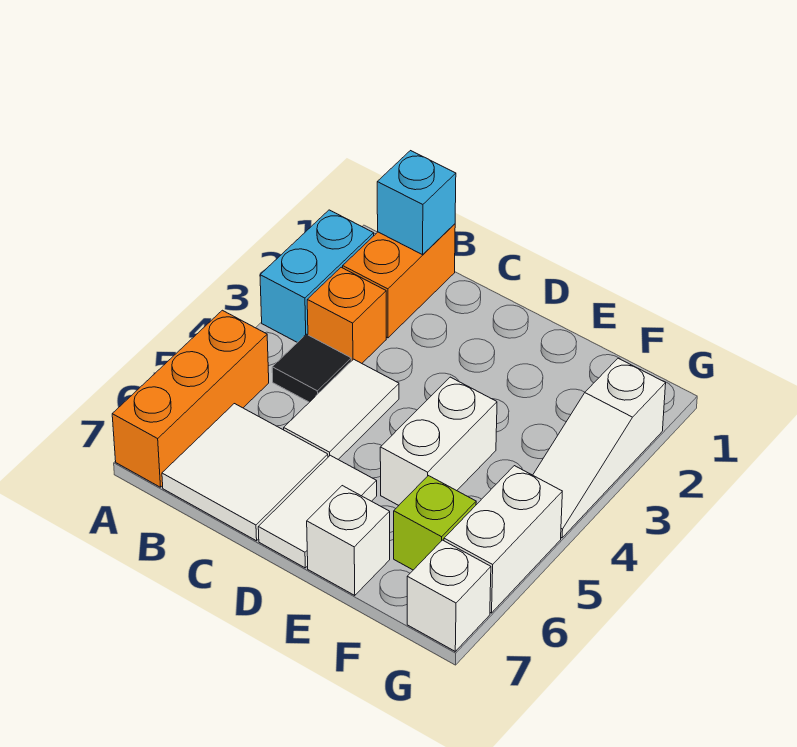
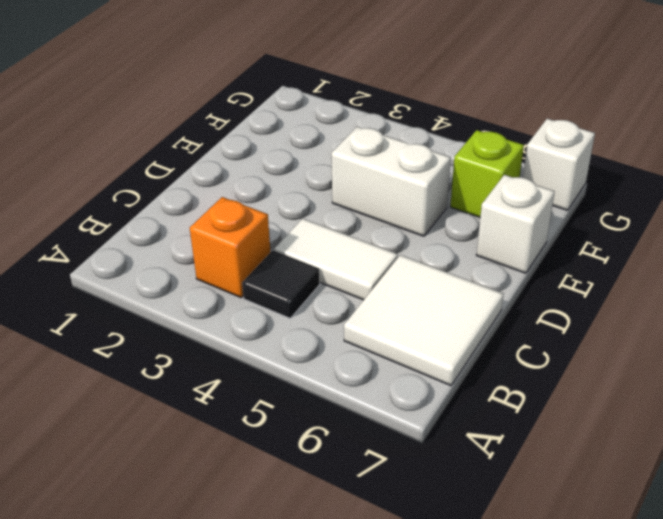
none -> cyan 1x2 brick [260,210,374,343]
none -> orange 1x3 brick [112,310,269,487]
none -> orange 1x2 brick [343,224,455,338]

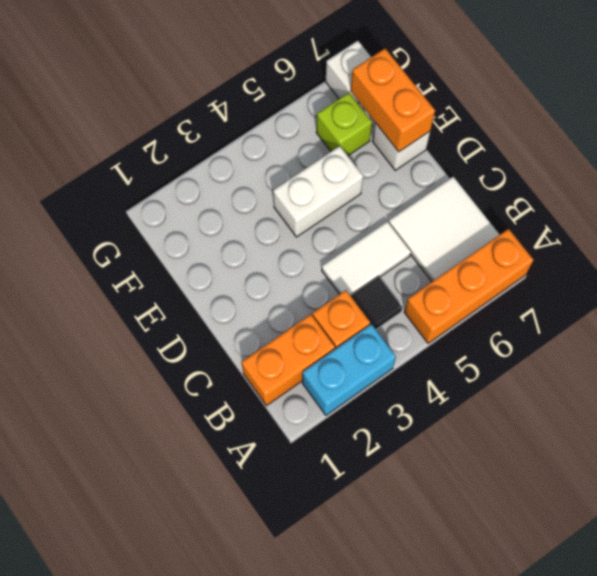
orange 1x2 brick [351,48,435,152] -> none
none -> white 1x2 tile [258,455,377,568]
none -> white 1x3 slope [533,358,666,538]
none -> white 1x2 brick [444,466,562,613]

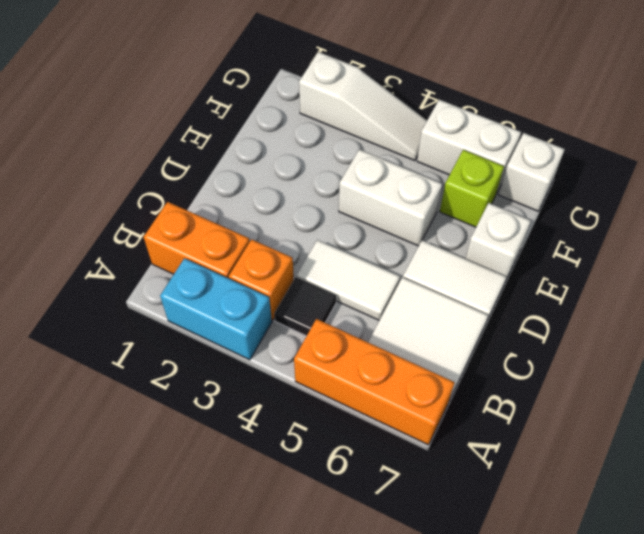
none -> cyan 1x1 brick [377,151,456,255]

